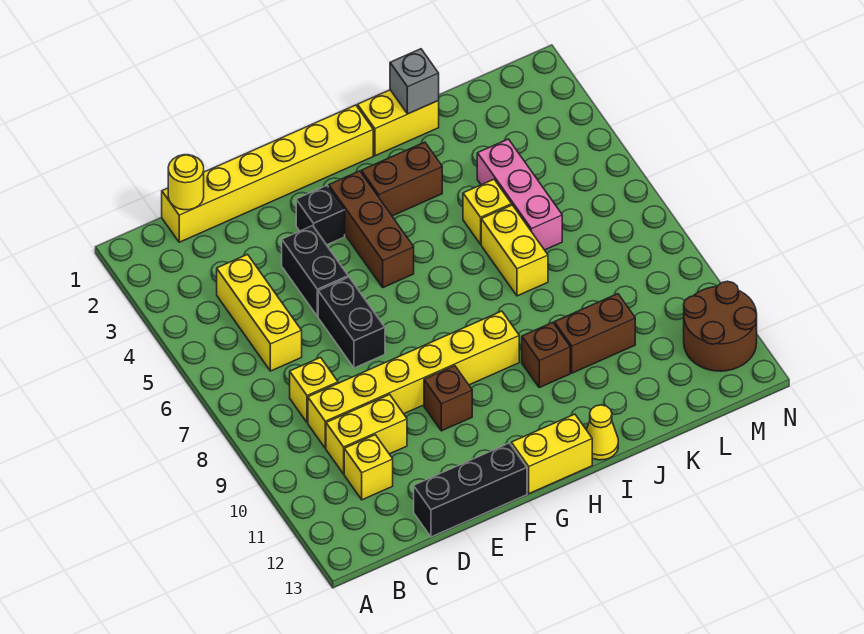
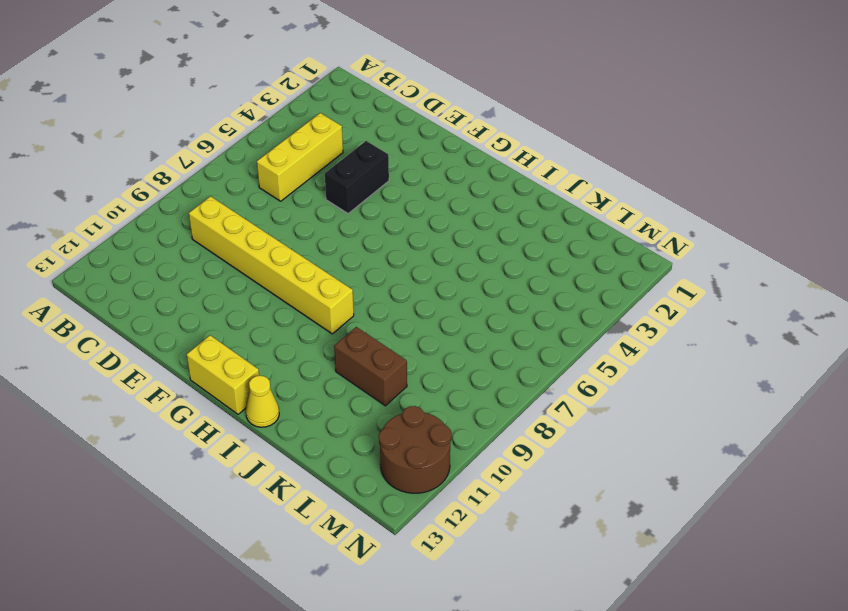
none -> yellow 1x6 brick [162,105,373,242]
none -> yellow 1x1 brick [290,358,338,423]
none -> yellow 1x2 brick [326,395,407,474]

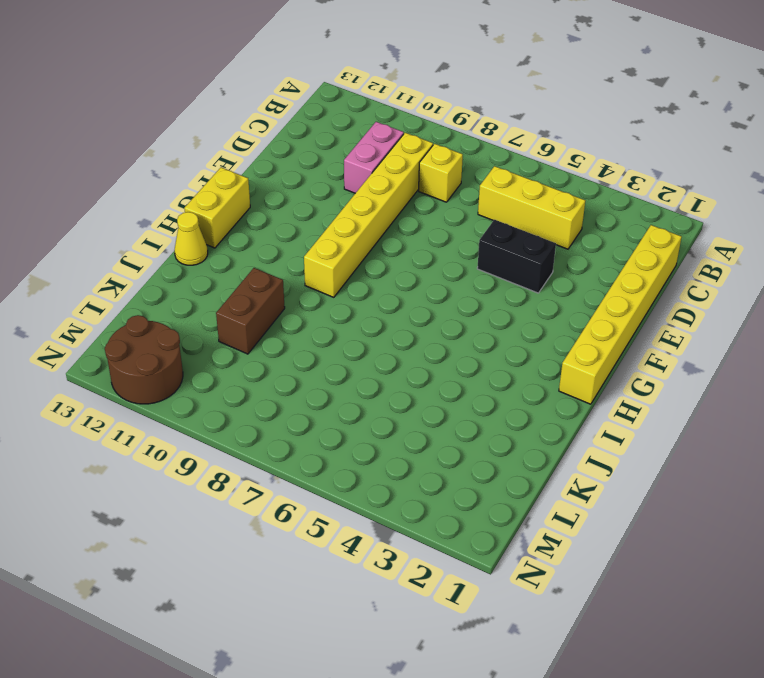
pink 1x2 brick [344,122,404,193] -> yellow 1x2 brick [326,395,407,474]
none -> yellow 1x1 brick [344,435,393,500]
none -> black 1x3 brick [414,443,527,537]
none -> black 1x2 brick [318,277,385,368]

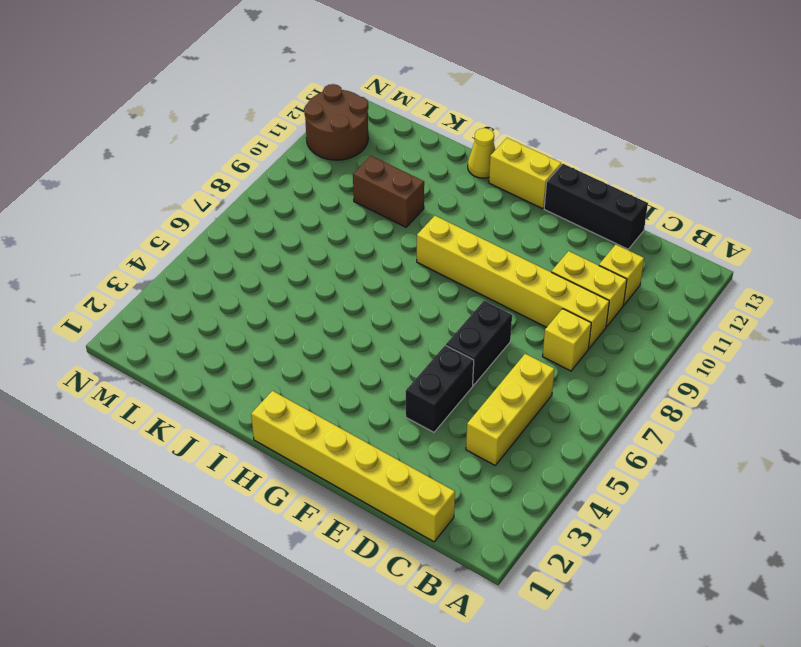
none -> black 1x1 brick [296,186,345,245]
none -> brown 1x1 brick [424,366,472,431]
none -> brown 1x3 brick [329,171,414,287]

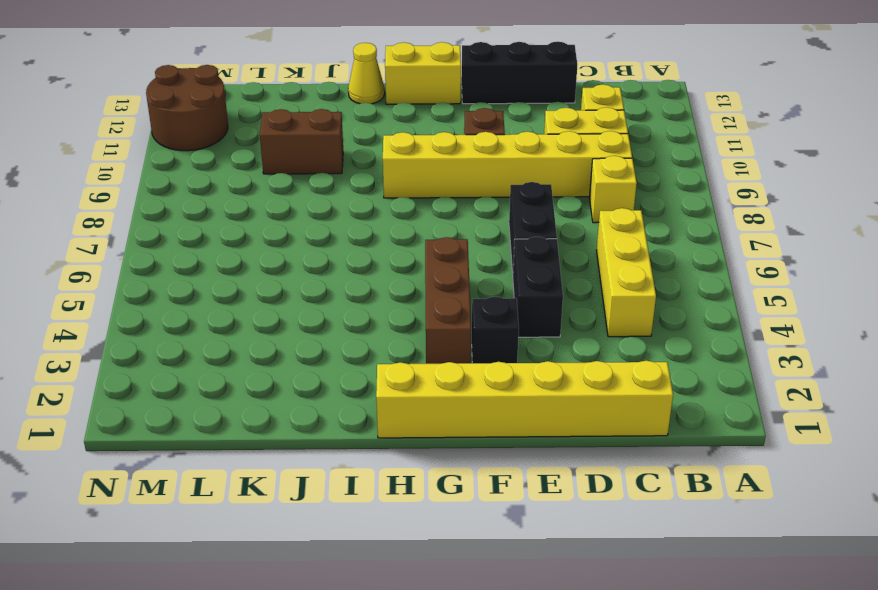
none -> brown 1x2 brick [361,142,442,216]
none -> yellow 1x2 brick [357,90,439,156]
none -> brown 1x1 brick [522,322,570,388]

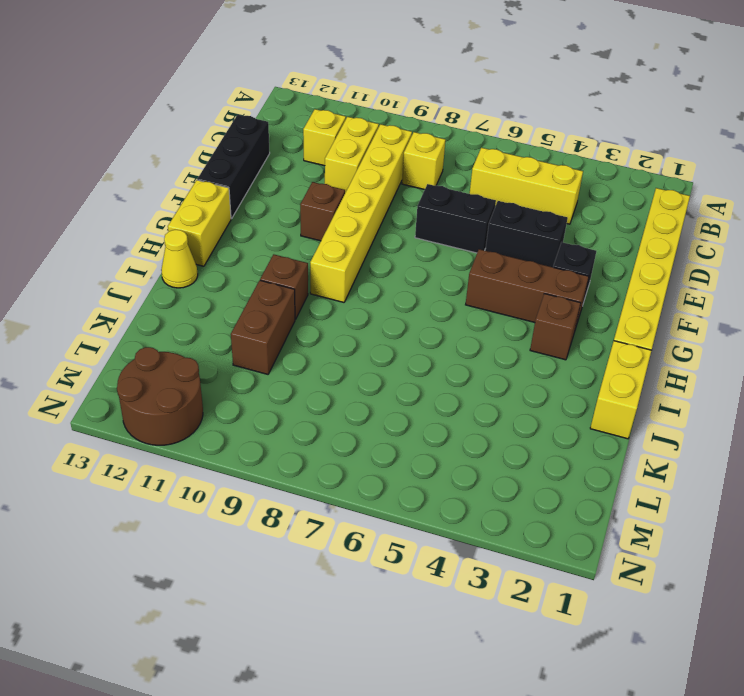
brown 1x1 brick [530,294,581,360] -> brown 1x2 brick [361,142,442,216]
none -> yellow 1x1 brick [463,179,512,244]
none -> yellow 1x2 brick [481,205,548,296]
none -> pink 1x3 brick [477,139,562,250]

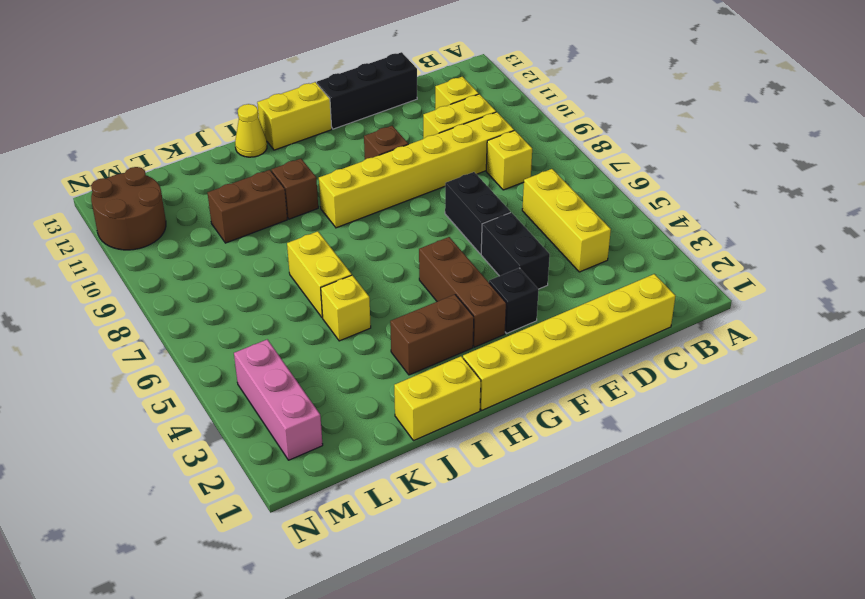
pink 1x3 brick [234,339,323,460] -> pink 1x3 brick moved to [477,139,562,250]
none -> yellow 1x1 round brick [168,155,204,210]
none -> grey 1x1 brick [390,49,439,114]

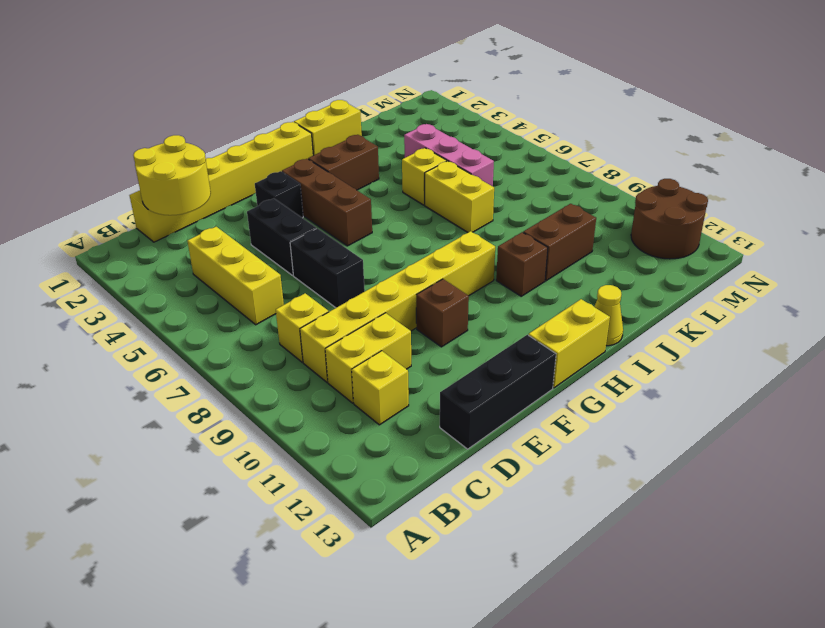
yellow 2x2 round brick [133,135,211,215] -> yellow 1x1 round brick [168,155,204,210]
none -> grey 1x1 brick [390,49,439,114]

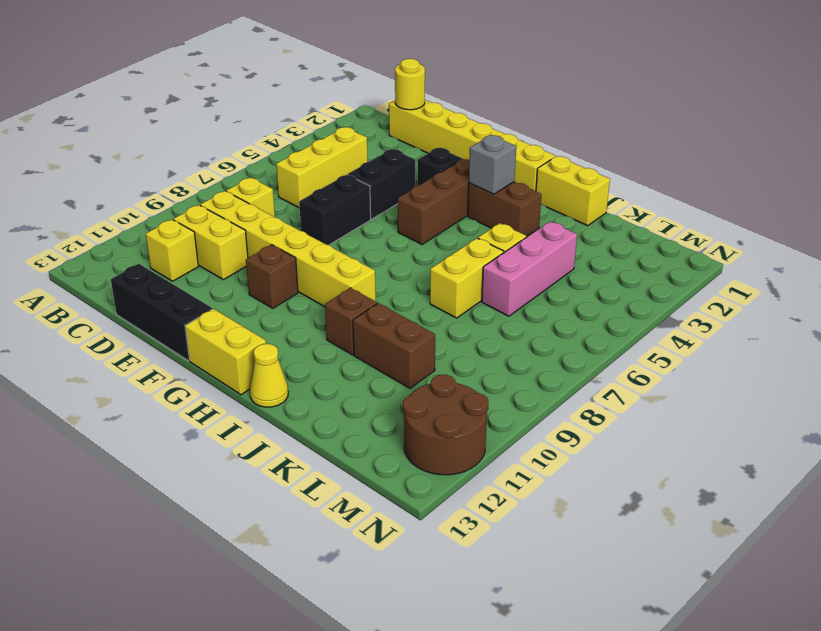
grey 1x1 brick [469,135,516,194] -> grey 1x1 brick moved to [390,49,439,114]

